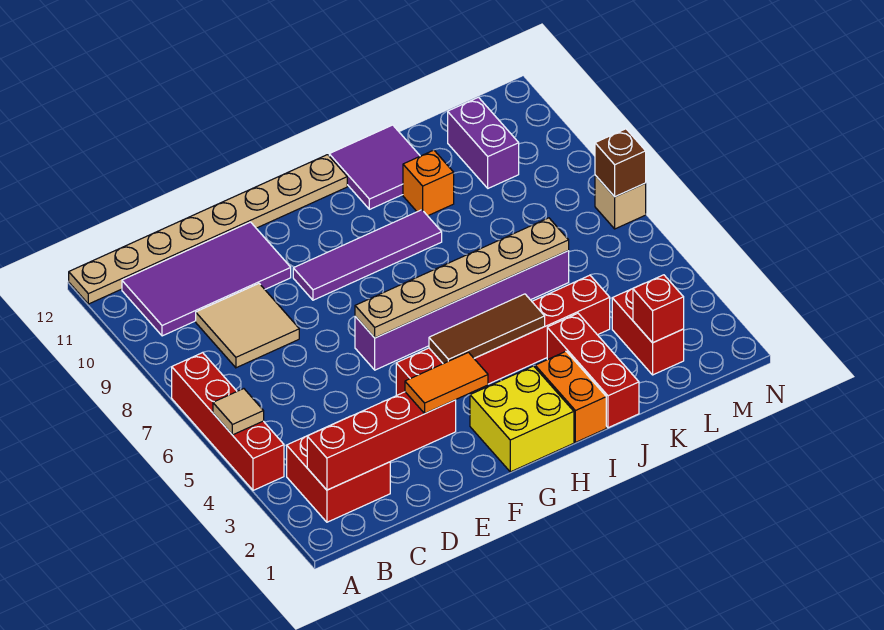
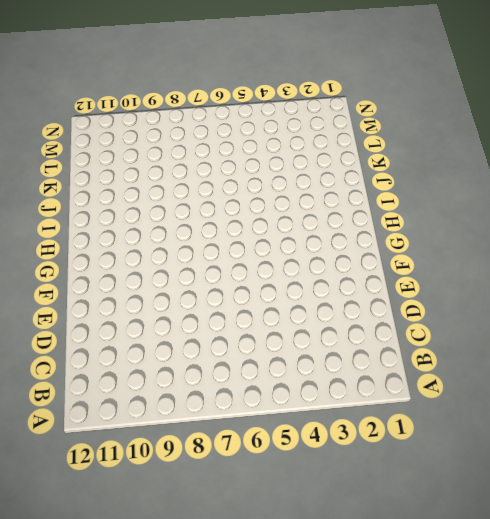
none -> red 1x4 brick [172,353,284,490]
none -> tan 1x8 plate [69,155,347,304]
none -> red 2x2 brick [287,436,390,522]

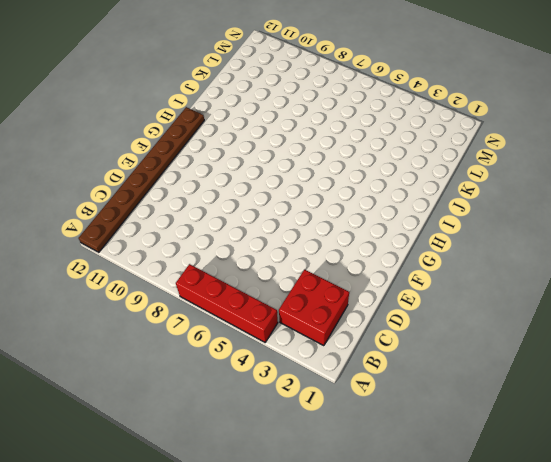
brown 1x8 plate [79,107,204,252] -> tan 1x8 plate [69,155,347,304]
none -> purple 2x4 tile [122,222,291,336]
none -> tan 2x2 tile [196,284,299,368]
none -> red 1x6 brick [396,275,610,395]

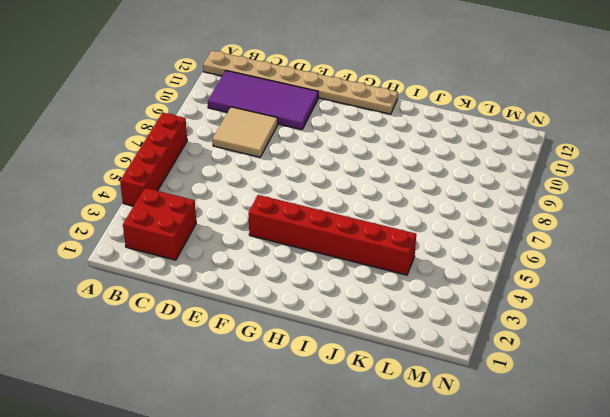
none -> purple 1x6 brick [355,251,569,370]
none -> purple 1x4 tile [293,210,442,300]
none -> yellow 2x2 brick [470,366,574,472]

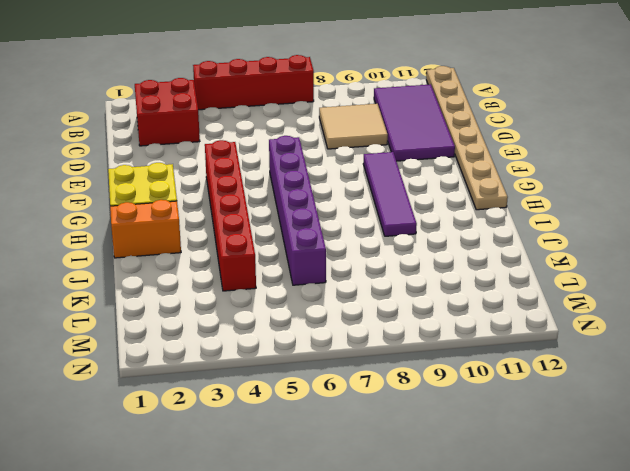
none -> purple 2x2 tile [329,125,420,209]
none -> red 1x3 brick [547,313,639,428]
none -> orange 1x1 brick [403,150,454,216]

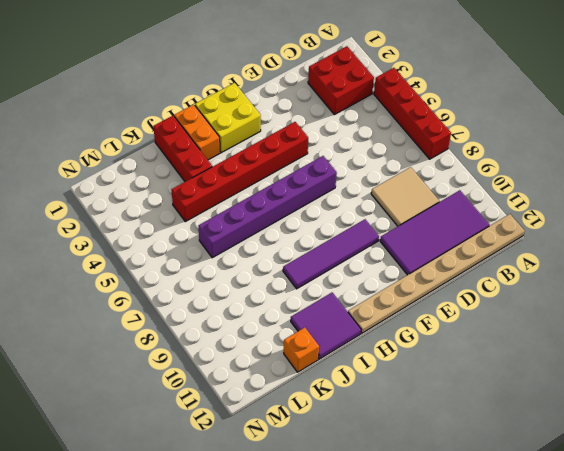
orange 1x1 brick [284,327,319,372] -> orange 1x1 brick moved to [403,150,454,216]
none -> red 1x2 brick [612,289,684,375]
none -> purple 1x2 brick [448,97,519,188]
none -> tan 1x1 brick [595,175,646,229]

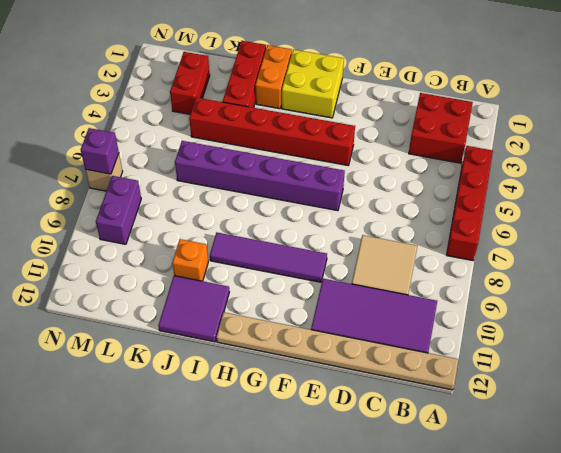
purple 1x2 brick [96,176,141,244] -> purple 1x2 brick moved to [448,97,519,188]
purple 1x1 brick [81,128,119,174] -> brown 1x1 brick [595,129,646,197]
none -> tan 1x1 tile [213,389,264,435]
none -> red 1x4 brick [307,392,456,490]
none -> tan 1x6 plate [355,218,569,338]

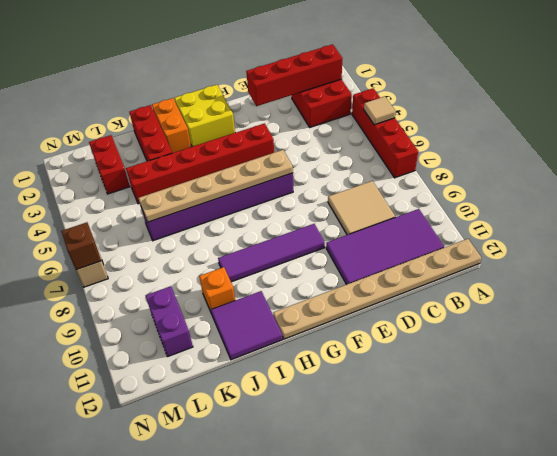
none -> brown 1x3 tile [429,294,545,364]
none -> red 1x1 brick [633,275,684,343]
none -> orange 1x2 tile [405,352,488,413]

